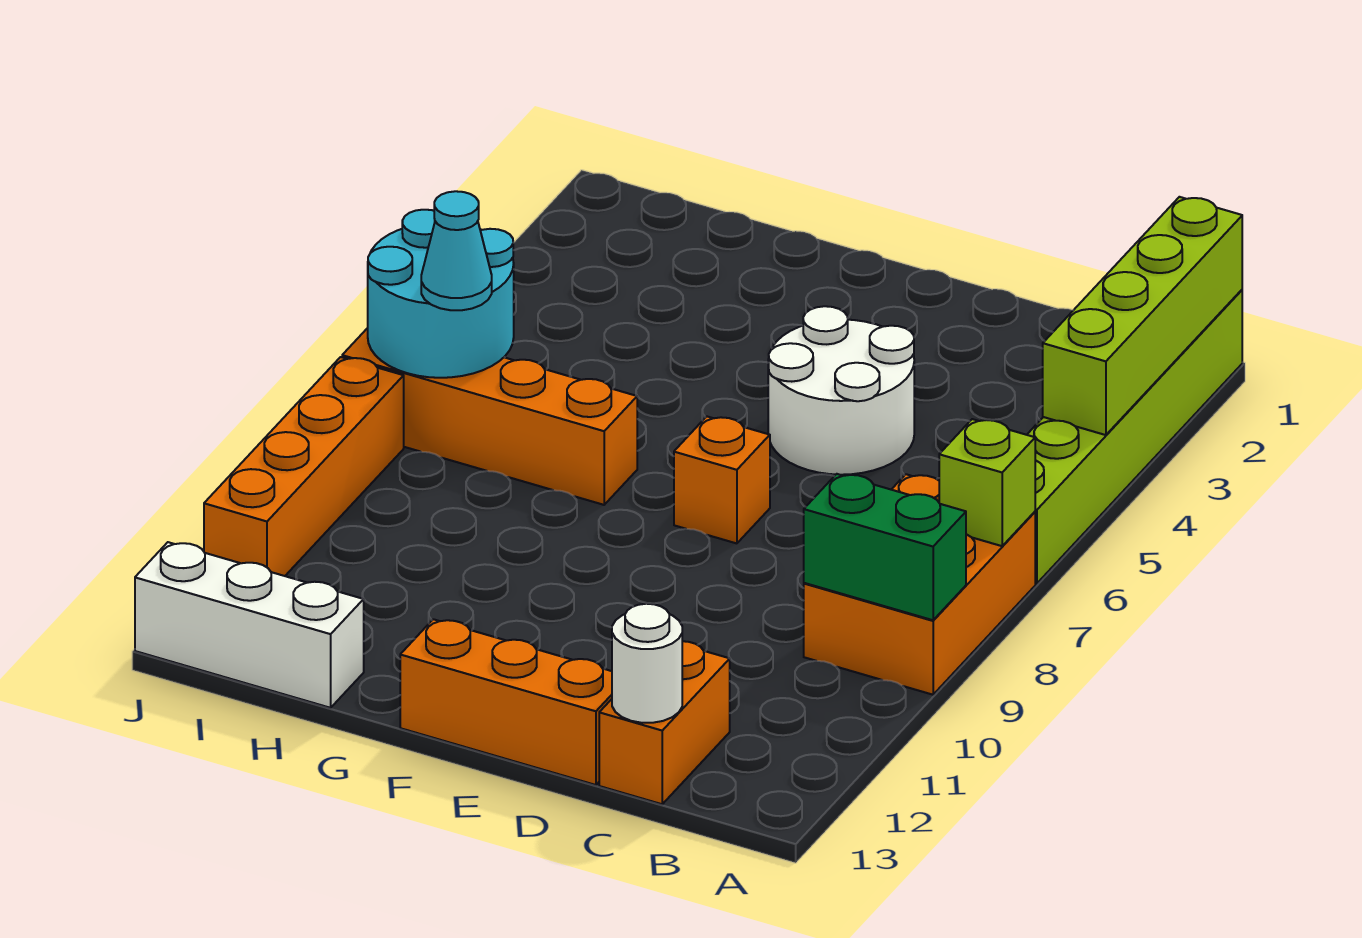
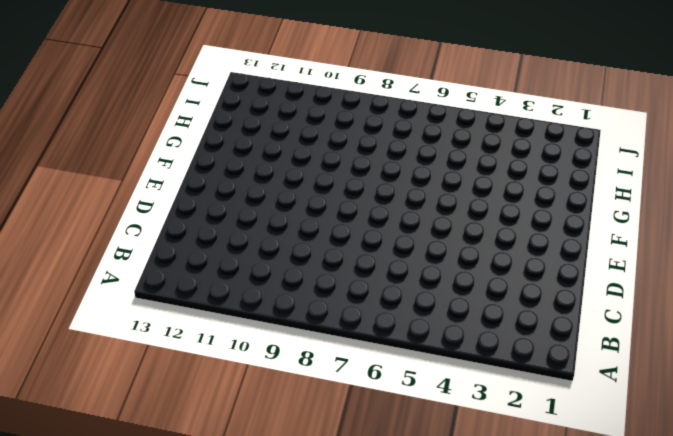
none -> lime 1x6 brick [1027,290,1242,584]
none -> orange 2x3 brick [804,474,1035,695]
none -> orange 1x2 brick [599,641,730,804]

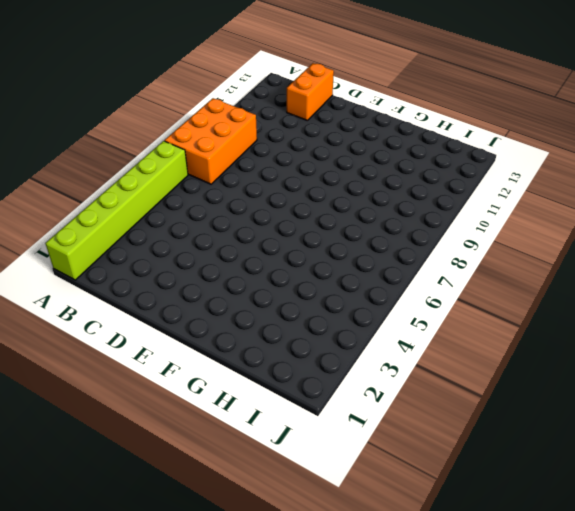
none -> white 2x2 round brick [768,306,914,475]
none -> orange 1x3 brick [400,619,612,785]
none -> orange 1x1 brick [674,417,770,543]

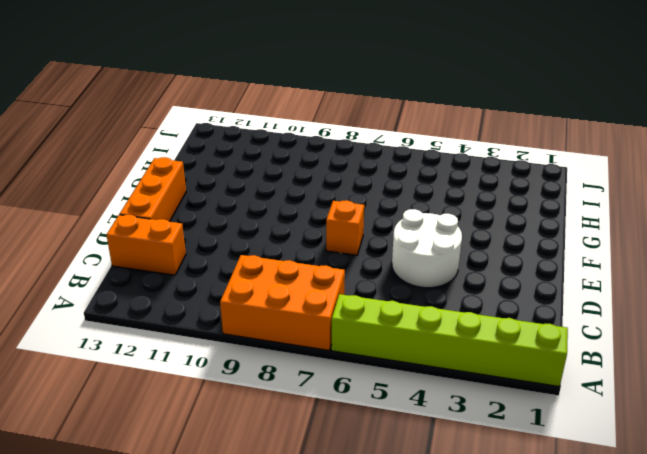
none -> orange 1x4 brick [342,328,637,505]
none -> white 1x3 brick [135,542,364,708]
none -> orange 1x4 brick [204,357,404,576]

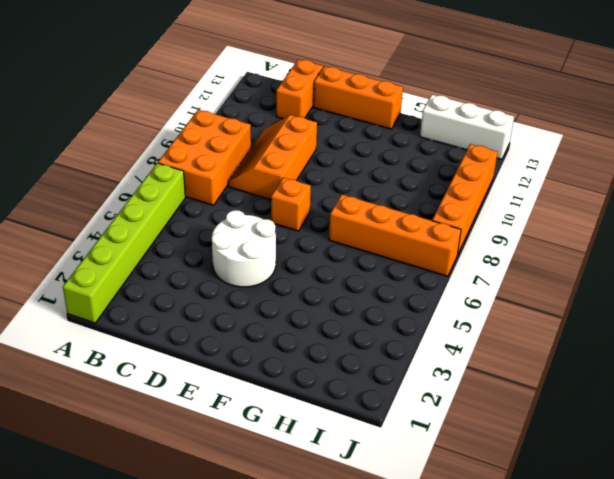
orange 2x3 slope [228,115,317,200] -> none
none -> lime 1x4 brick [1043,197,1242,435]
none -> lime 1x1 brick [939,419,1035,546]
none -> green 1x2 brick [804,474,966,620]

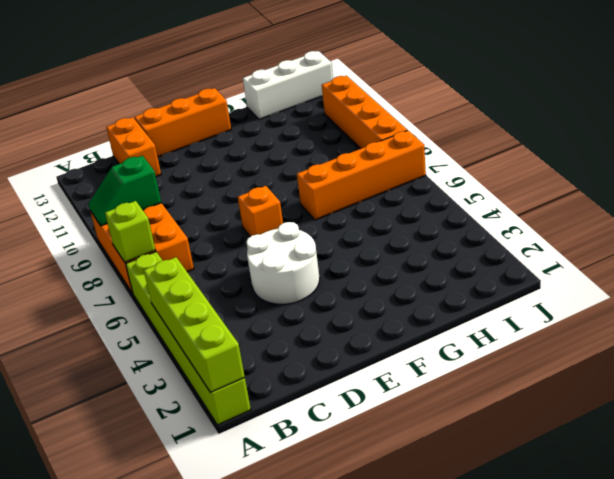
green 1x2 slope [89,156,161,226] -> green 1x2 brick [804,474,966,620]
none -> white 1x1 round brick [612,604,682,723]
none -> cyan 2x2 round brick [368,210,514,378]
none -> cyan 1x1 cone [421,191,492,310]

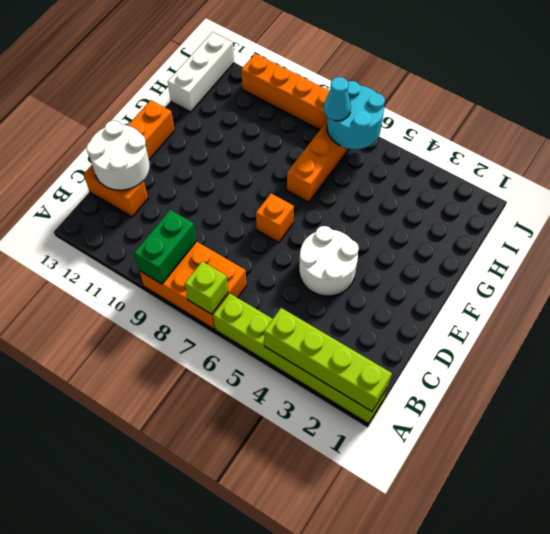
white 2x2 round brick [86,120,150,190] -> white 1x1 round brick [612,604,682,723]

